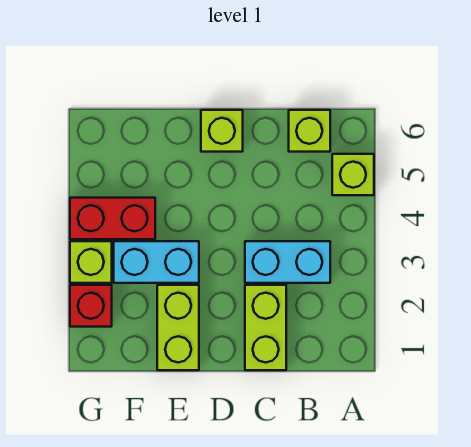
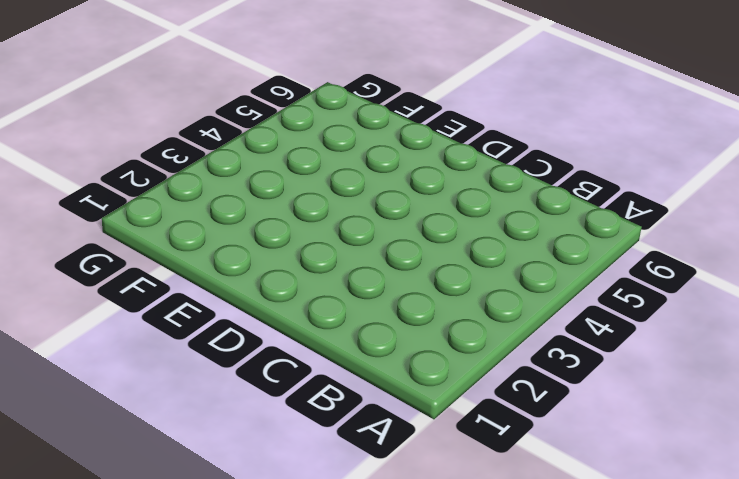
none -> lime 1x1 brick [332,154,374,195]
none -> cyan 1x2 brick [245,241,330,283]

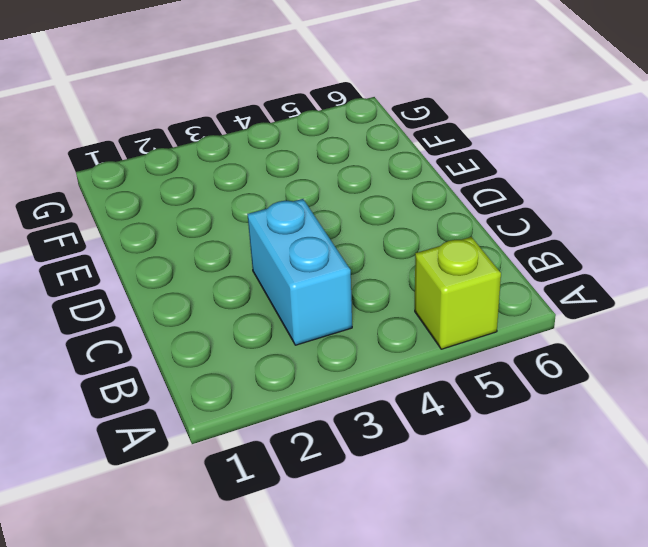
none -> lime 1x1 brick [289,110,330,152]
none -> lime 1x2 brick [245,285,286,370]

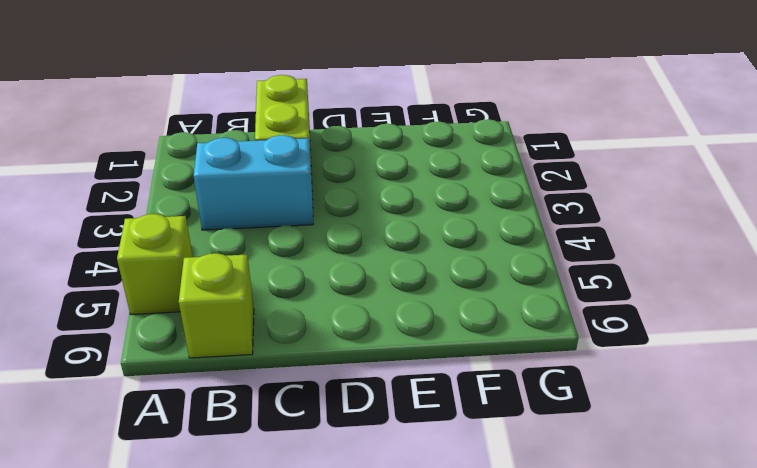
none -> lime 1x1 brick [201,110,243,152]
none -> lime 1x2 brick [157,285,199,370]

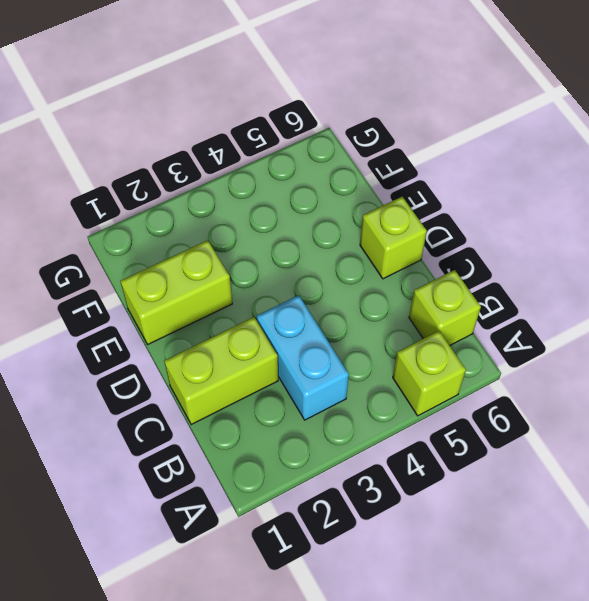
none -> cyan 1x2 brick [114,241,199,283]
none -> red 1x2 brick [70,198,155,239]

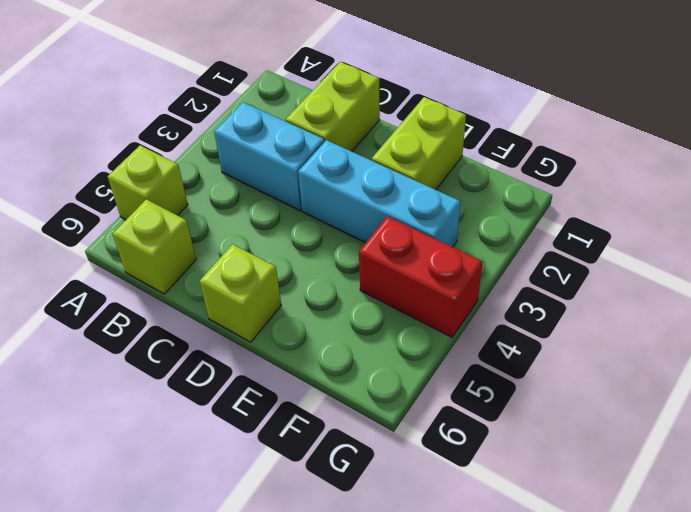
cyan 1x3 brick [298,140,461,247] -> cyan 1x2 brick [114,241,199,283]
none -> red 1x1 brick [70,285,112,327]
none -> lime 1x1 brick [70,241,112,283]

